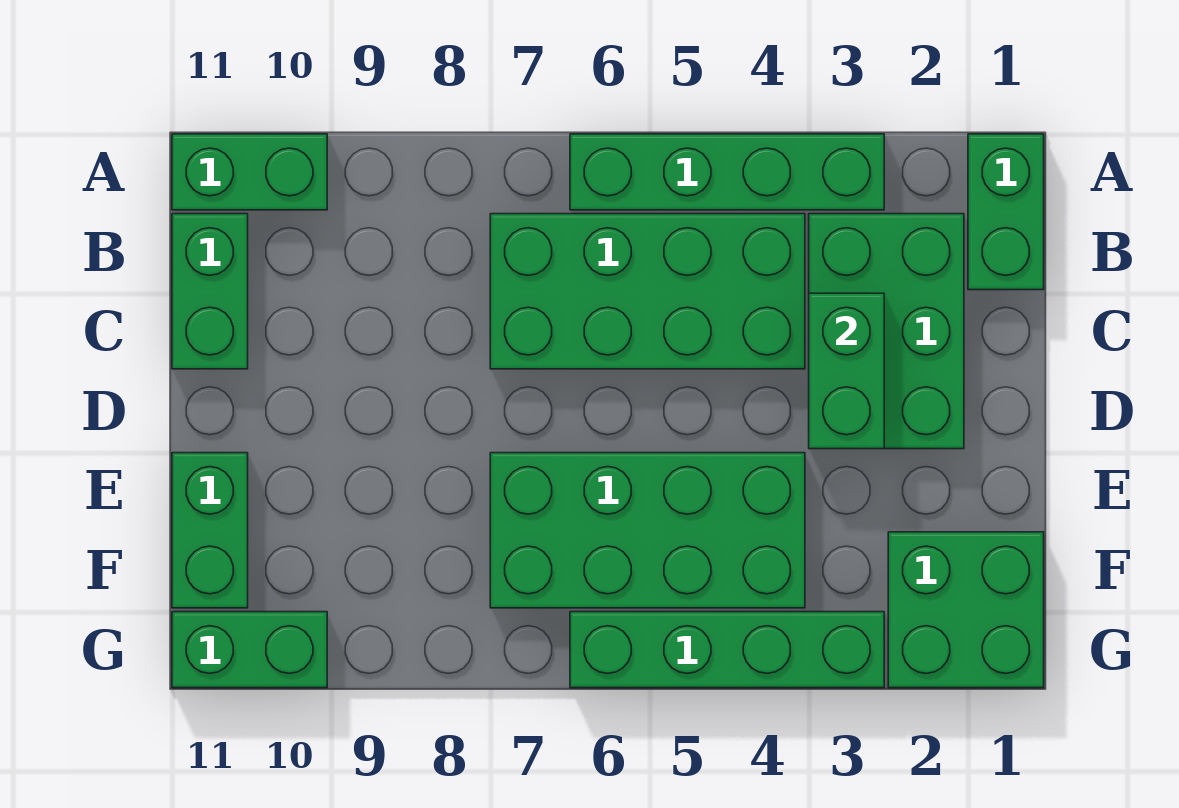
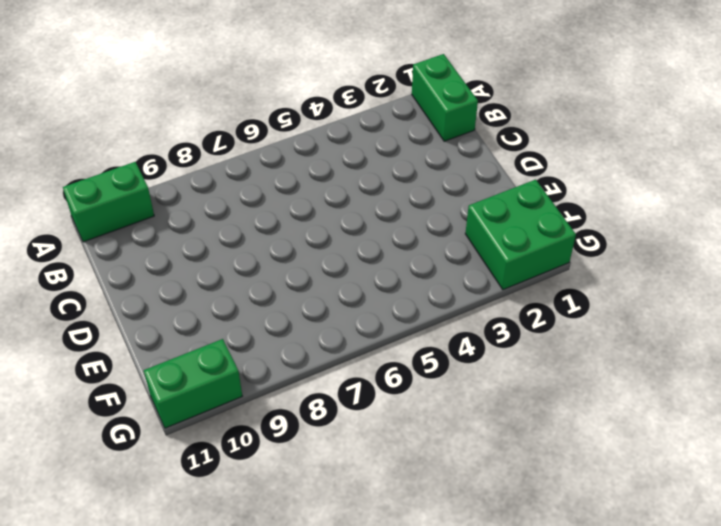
none -> green 1x4 brick [570,134,884,210]
none -> green 2x3 brick [809,214,964,449]
none -> green 2x4 brick [490,214,805,369]

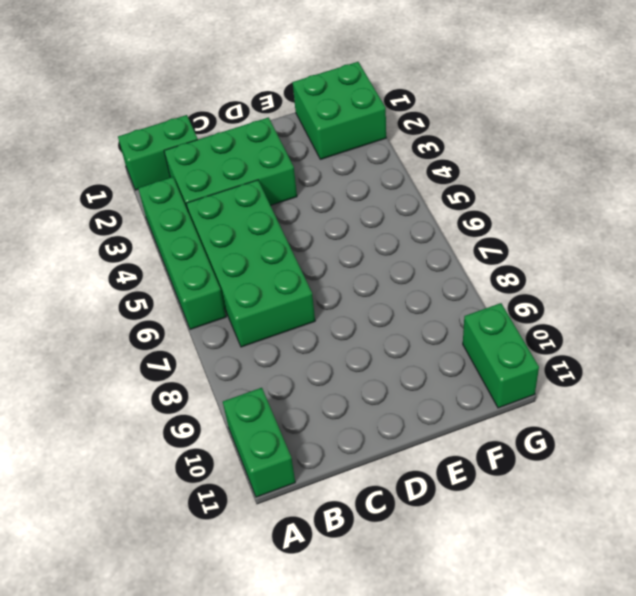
none -> green 1x2 brick [172,214,248,369]
none -> green 2x4 brick [490,453,805,608]
none -> green 1x2 brick [172,453,248,608]

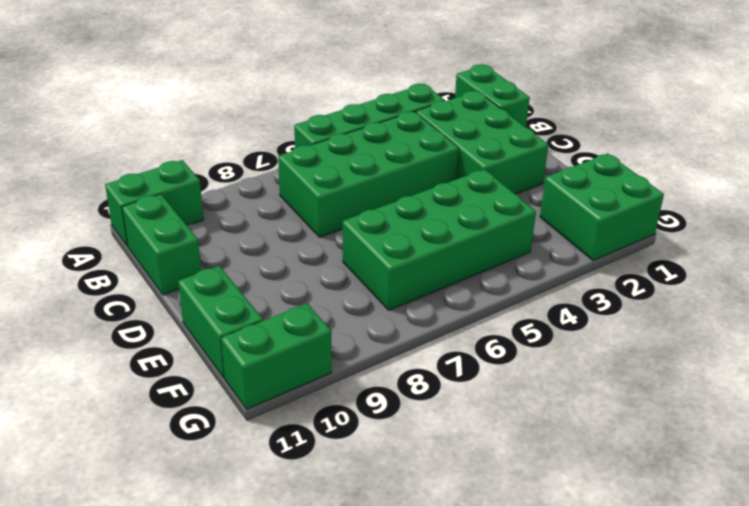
none -> green 1x4 brick [570,612,884,688]
none -> green 1x2 brick [809,293,884,449]

